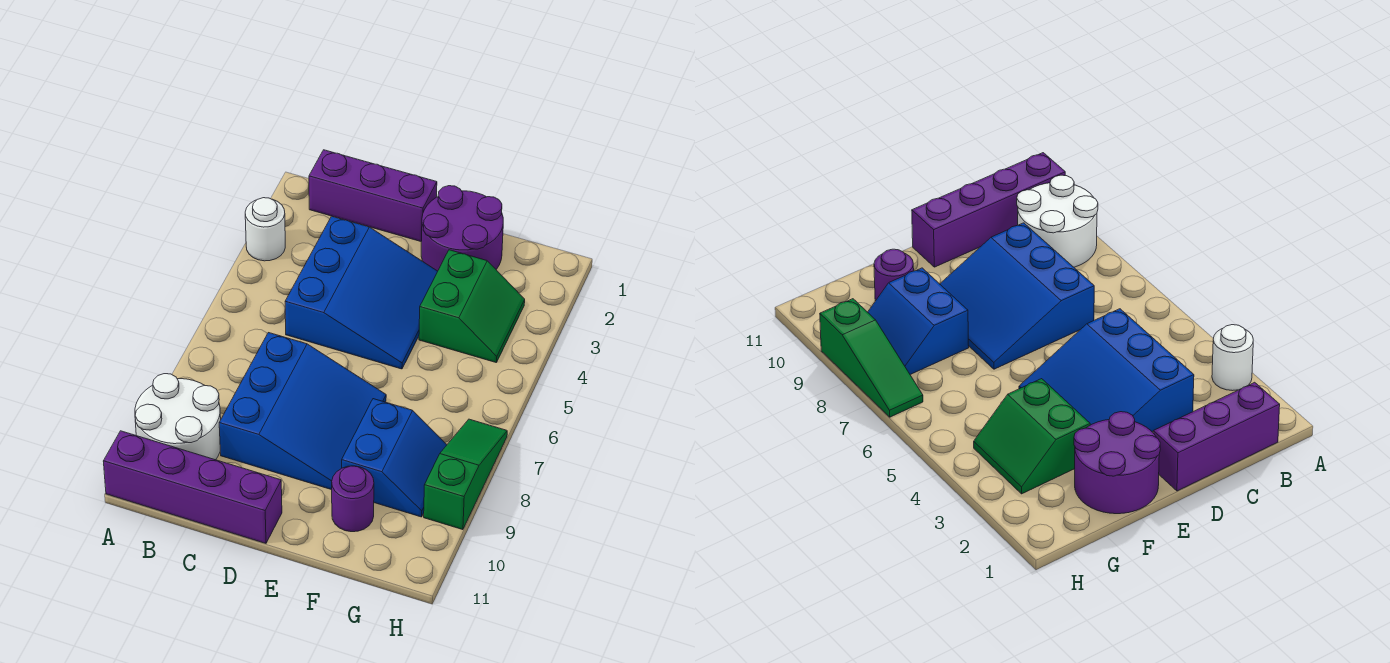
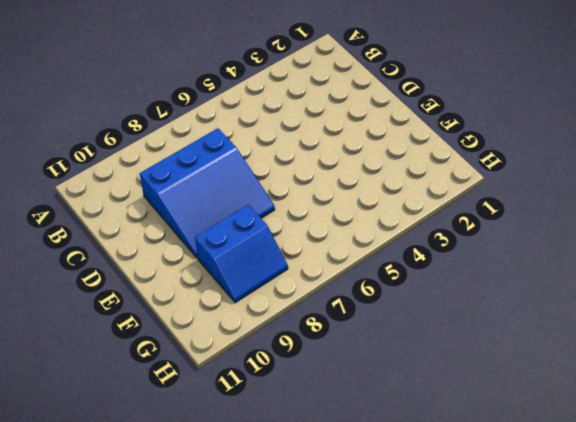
none -> white 1x1 round brick [245,198,285,261]
none -> white 2x2 round brick [135,374,221,460]

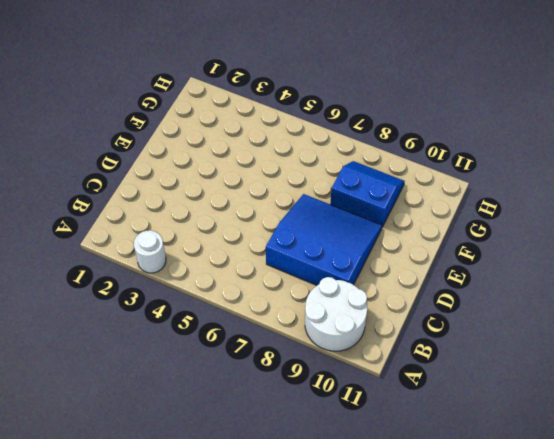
none -> purple 1x4 brick [103,431,282,543]
none -> purple 1x3 brick [309,150,437,241]

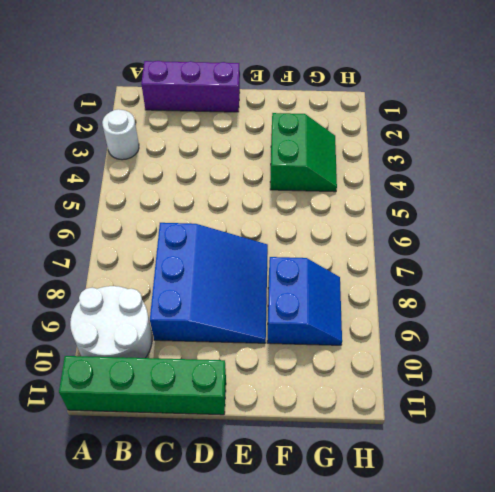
green 1x4 brick [59,356,226,415] -> purple 1x4 brick [103,431,282,543]
none -> blue 3x3 slope [285,216,438,369]
none -> purple 2x2 round brick [421,186,503,271]

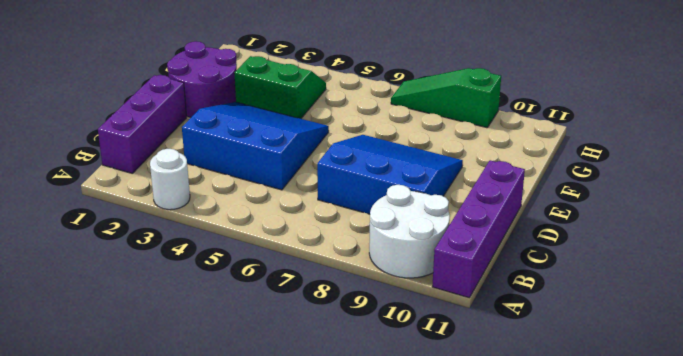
none -> blue 2x2 slope [342,399,447,517]
none -> purple 1x1 round brick [332,466,374,532]

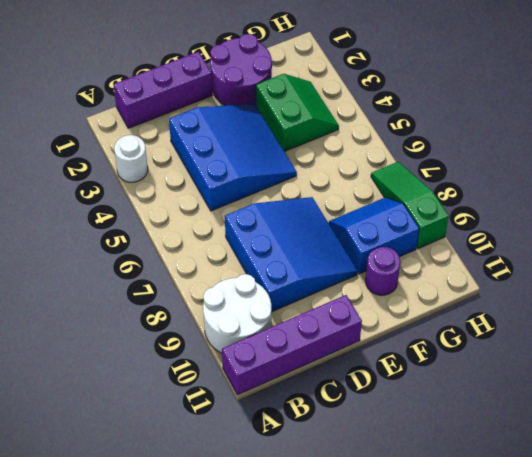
blue 2x2 slope [329,197,419,274] -> blue 2x2 slope turned to [342,399,447,517]

